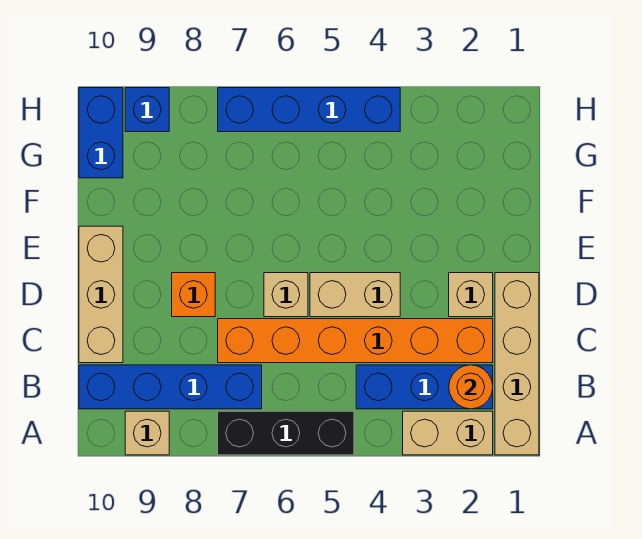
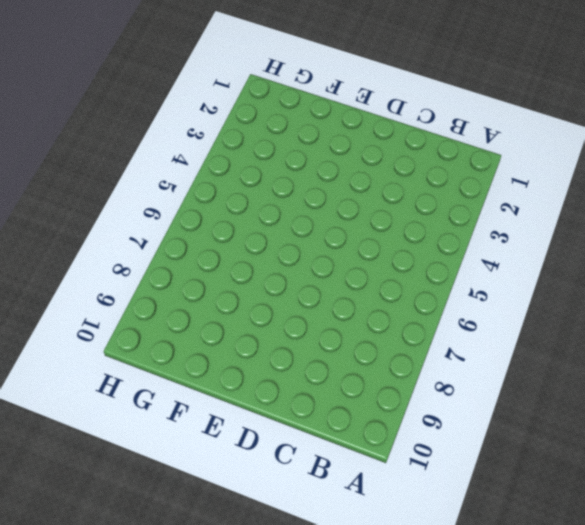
none -> tan 1x4 brick [495,273,539,455]
none -> tan 1x2 brick [403,411,493,455]
none -> black 1x3 brick [218,411,354,455]

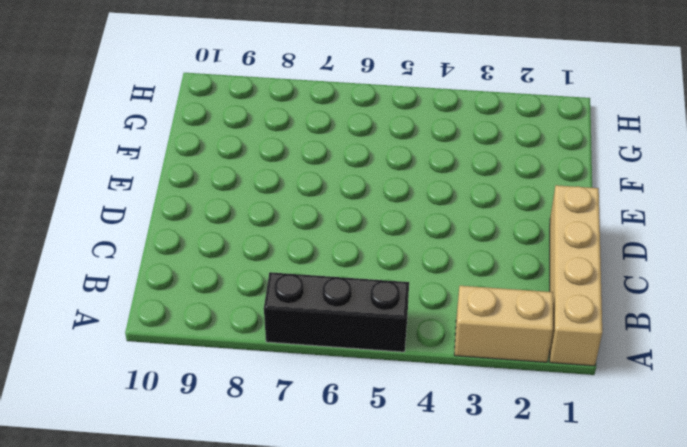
none -> tan 1x1 brick [125,411,169,455]
none -> blue 1x3 brick [356,365,493,409]
none -> blue 1x4 brick [79,365,262,409]

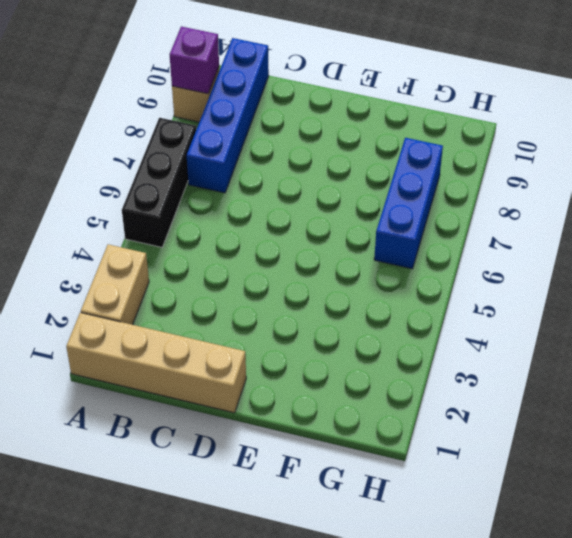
purple 1x1 brick [170,26,219,94] -> none
blue 1x3 brick [374,138,443,269] -> blue 1x3 brick moved to [356,365,493,409]
none -> orange 1x6 brick [218,319,493,363]
none -> tan 1x3 brick [79,226,123,363]
none -> tan 1x1 brick [449,273,493,317]

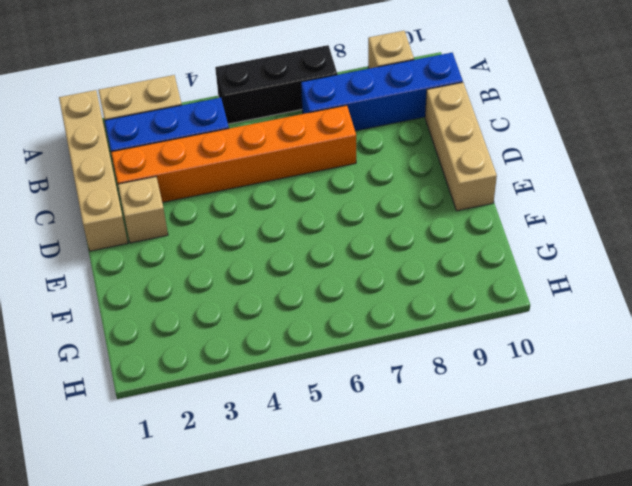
none -> tan 1x2 brick [310,273,400,317]
none -> tan 1x1 brick [264,273,308,317]
none -> orange 1x1 brick [172,273,215,317]

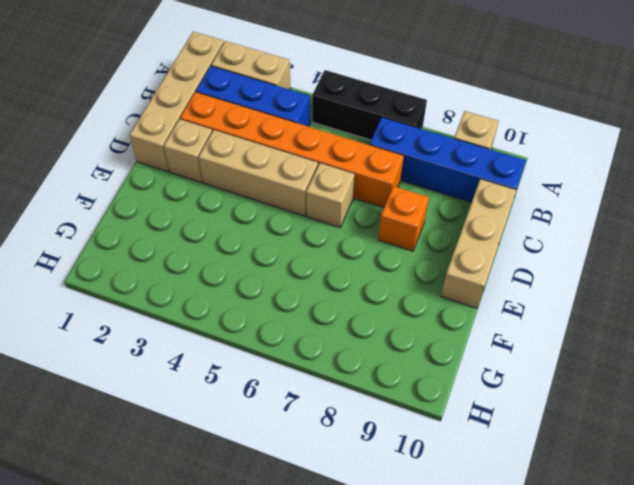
tan 1x3 brick [198,130,318,216] -> tan 1x2 brick [310,273,400,317]
none -> blue 1x2 brick [79,88,123,178]
none -> blue 1x4 brick [218,88,400,132]
none -> blue 1x1 brick [125,88,169,132]

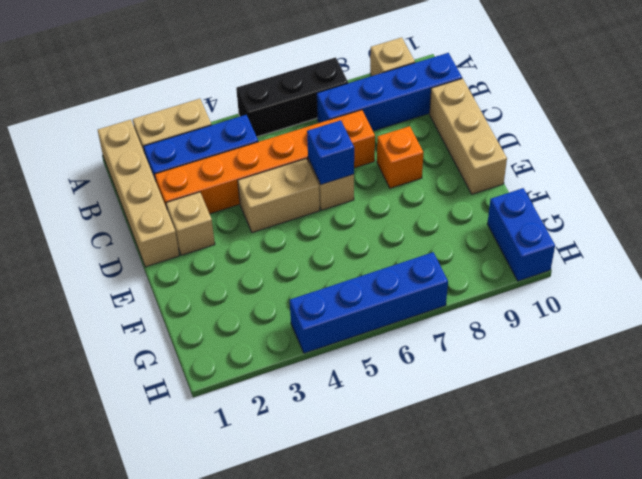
blue 1x1 brick [307,120,354,185] -> blue 1x1 brick moved to [125,88,169,132]
none -> orange 1x1 round brick [449,365,493,409]

